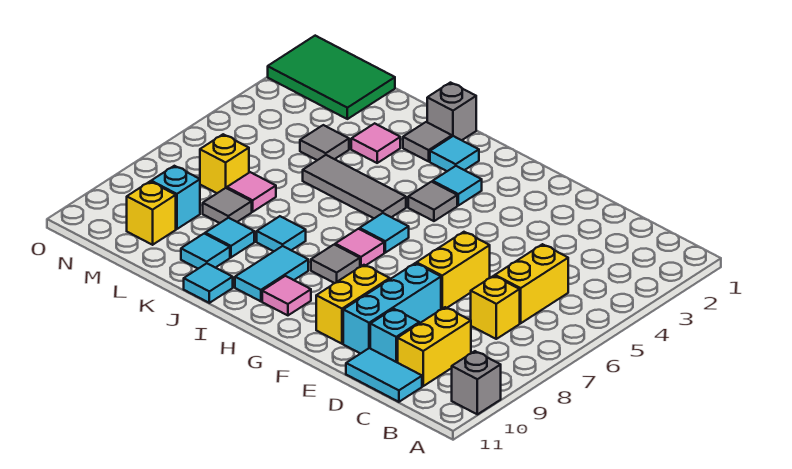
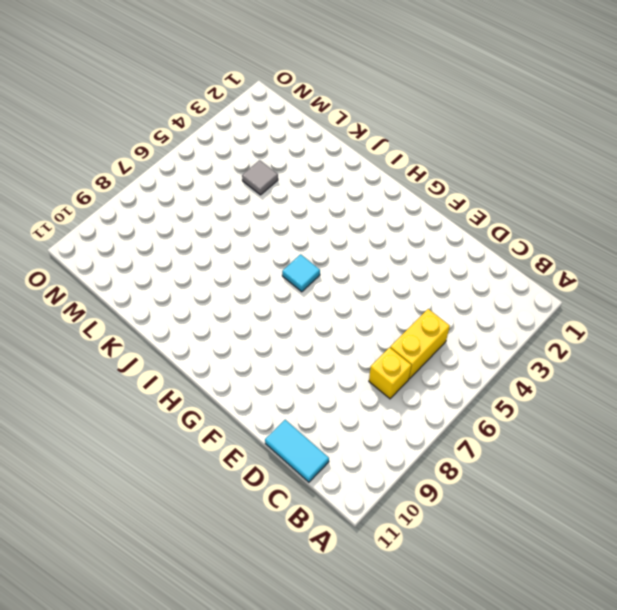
none -> grey 1x1 brick [452,351,501,414]
none -> yellow 1x2 brick [398,307,471,386]
none -> cyan 1x1 brick [370,309,419,363]
none -> yellow 1x2 brick [416,232,490,309]

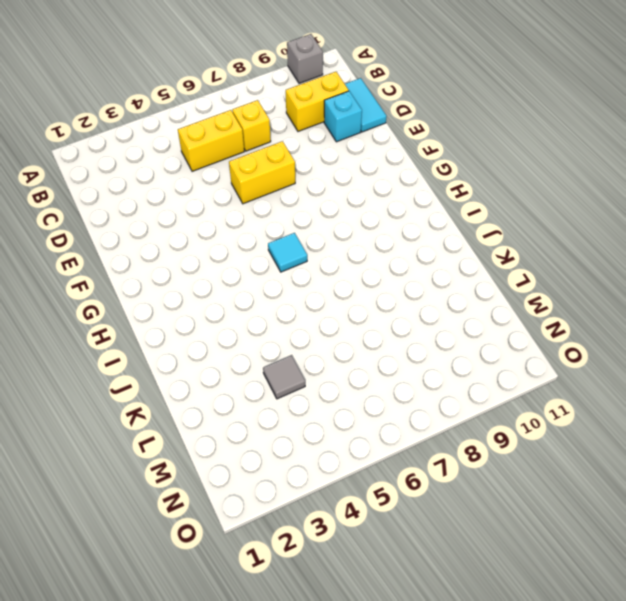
none -> cyan 1x3 brick [343,263,441,354]
none -> yellow 1x2 brick [316,265,390,344]
none -> cyan 1x1 tile [433,166,482,205]
none -> grey 1x1 tile [408,182,457,221]

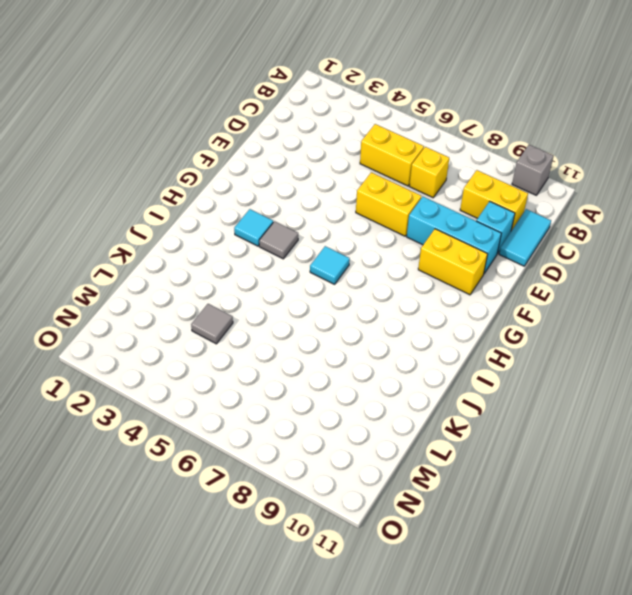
none -> pink 1x1 tile [335,229,384,267]
none -> grey 1x1 tile [311,245,360,283]
none -> pink 1x1 tile [262,276,311,315]
none -> cyan 1x1 tile [430,136,479,171]

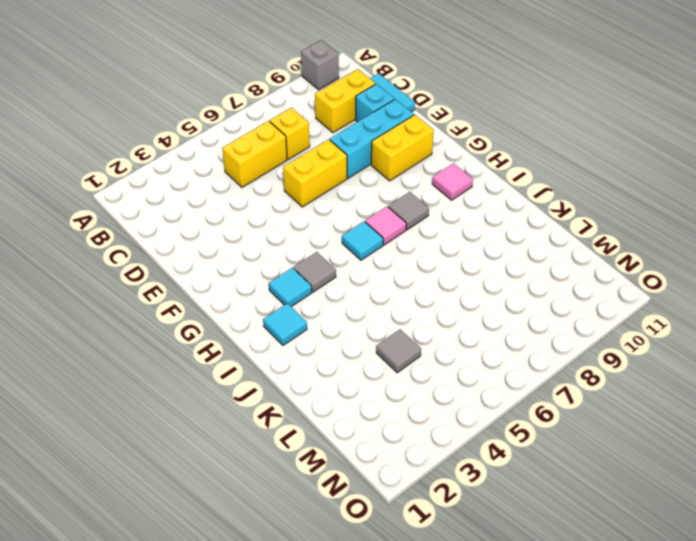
none -> grey 1x3 tile [303,155,406,218]
none -> cyan 1x2 tile [235,246,308,301]
none -> grey 1x1 brick [427,83,476,140]
none -> grey 1x1 tile [403,122,452,161]

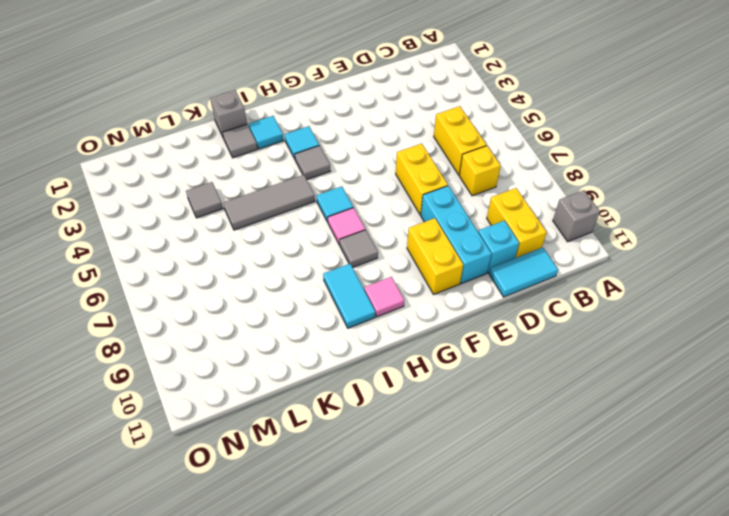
none -> cyan 1x1 tile [257,216,306,251]
none -> cyan 1x1 tile [184,263,233,303]
none -> pink 1x1 tile [351,123,400,163]
none -> cyan 1x1 tile [205,218,254,257]

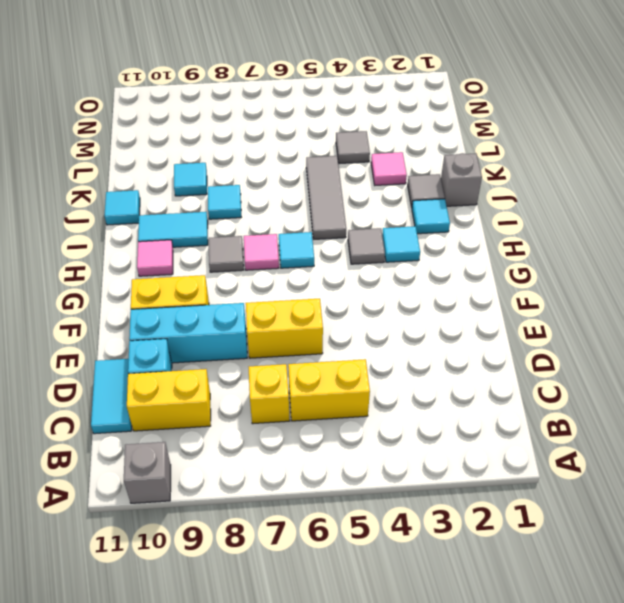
none -> cyan 1x1 tile [181,234,230,269]
none -> pink 1x1 tile [227,172,276,212]
none -> grey 1x1 tile [203,188,252,223]
none -> green 2x3 tile [268,36,395,119]

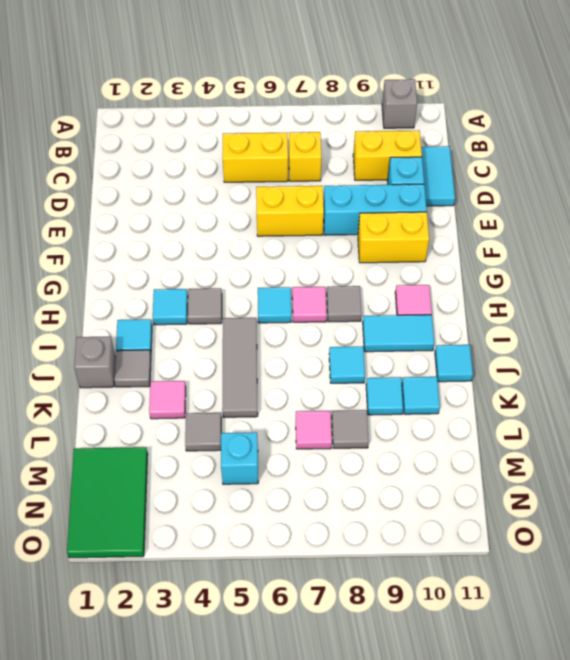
cyan 1x1 brick [221,432,258,484] -> cyan 1x1 brick moved to [151,166,200,229]
none -> yellow 1x1 brick [200,134,249,193]
none -> yellow 1x1 brick [127,182,176,245]

